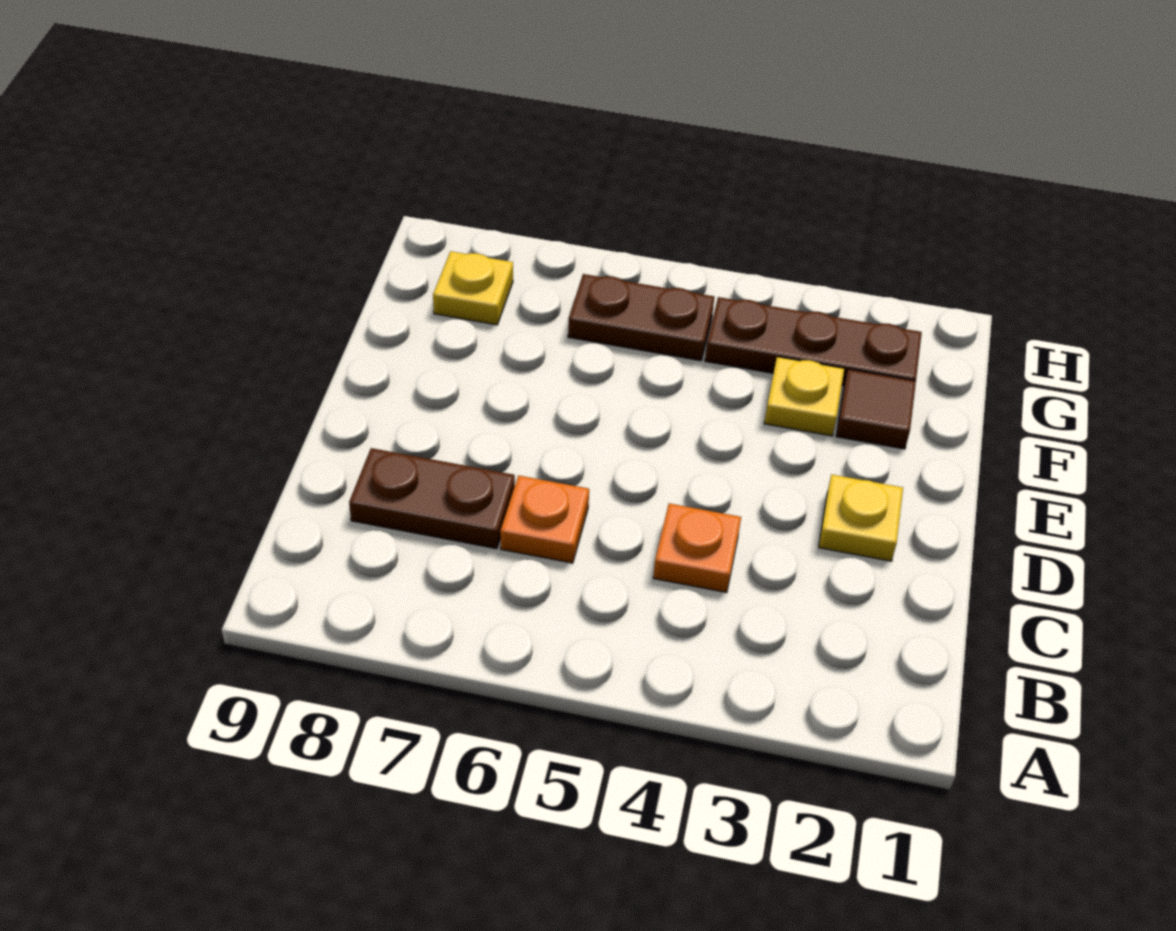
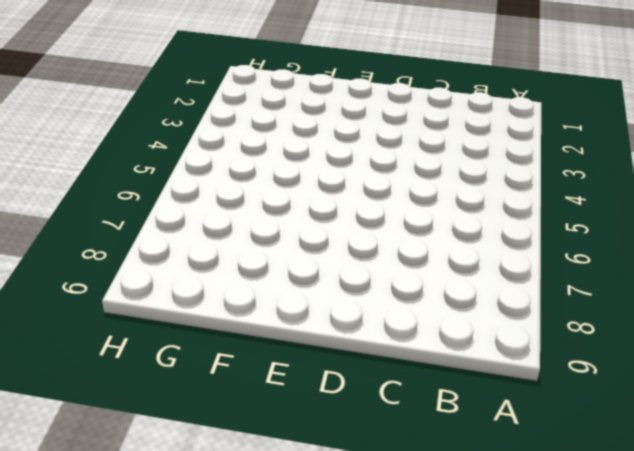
none -> orange 1x1 plate [653,503,741,593]
none -> orange 1x1 plate [500,475,589,563]

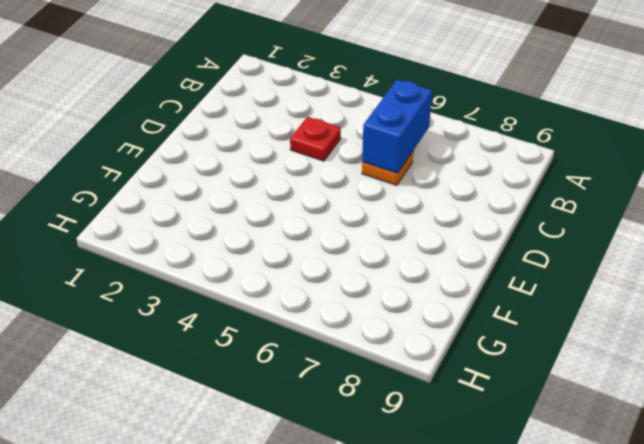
blue 1x2 brick [362,80,432,173] -> none
red 1x1 plate [290,117,341,161] -> orange 1x1 plate [653,503,741,593]
none -> brown 1x2 plate [349,448,515,549]
none -> yellow 1x1 plate [819,474,903,561]

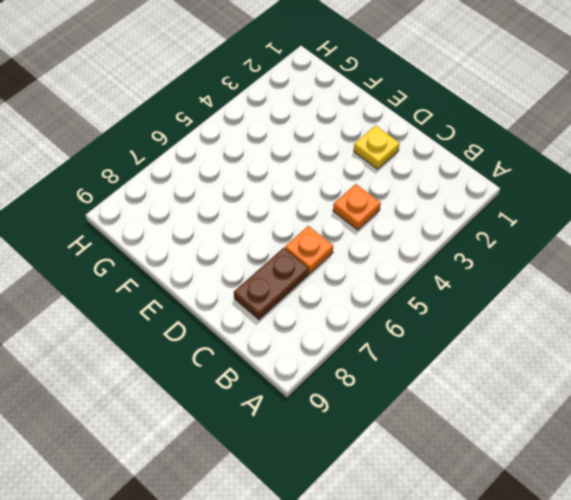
none -> brown 1x1 tile [836,369,916,449]
none -> yellow 1x1 plate [764,357,844,436]

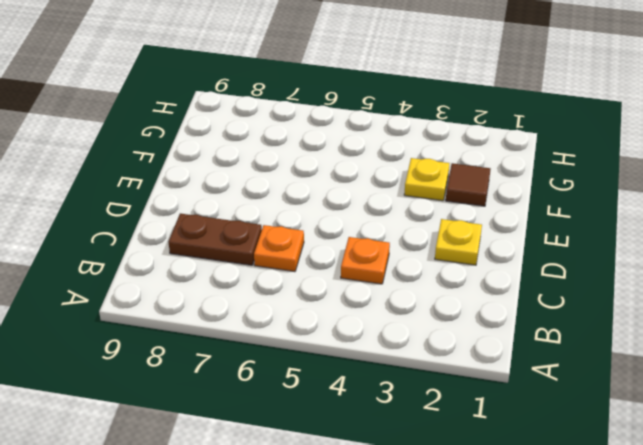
none -> brown 1x3 plate [705,297,922,386]
none -> brown 1x2 plate [568,274,714,361]

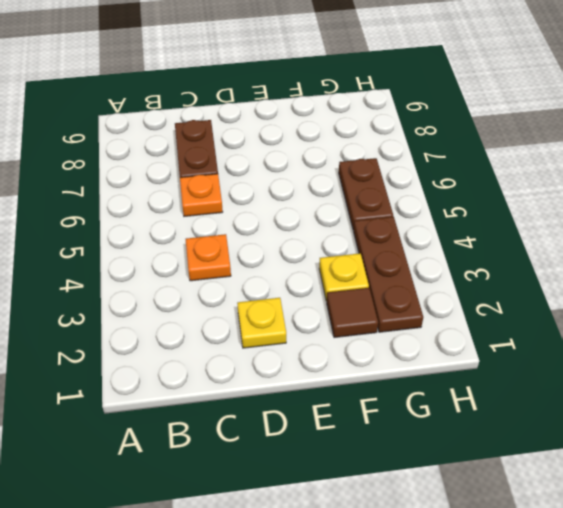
none -> yellow 1x1 plate [433,251,513,325]

